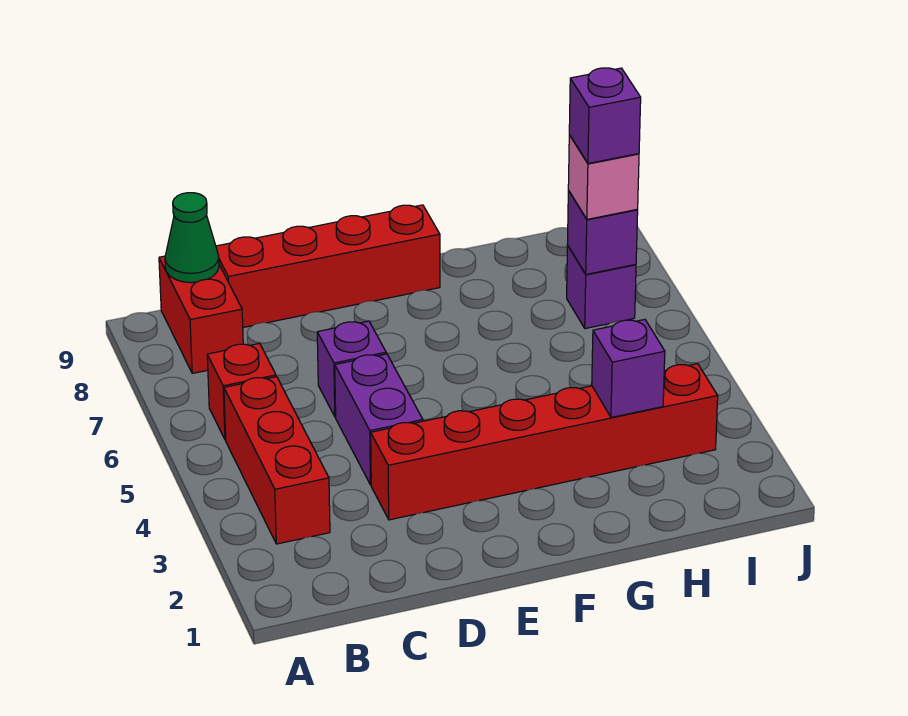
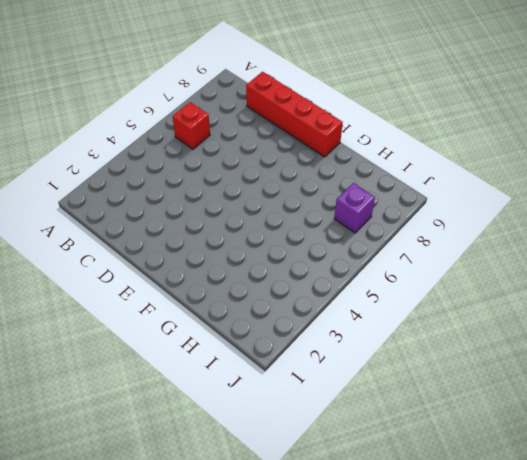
none -> red 1x3 brick [224,377,330,544]
none -> red 1x2 brick [159,256,243,373]
none -> red 1x6 brick [371,364,718,520]

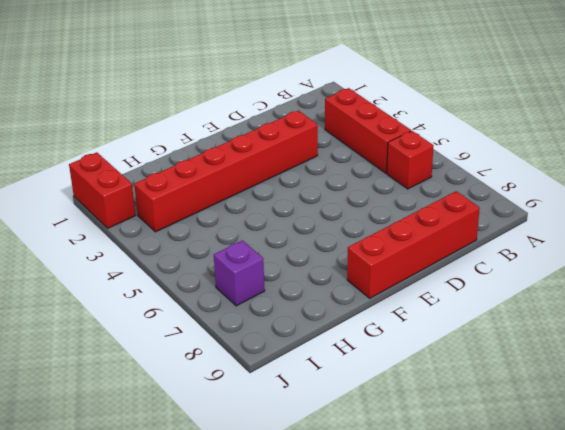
red 1x2 brick [69,152,136,228] -> red 1x2 brick moved to [159,256,243,373]
none -> purple 1x2 brick [335,354,423,485]
none -> purple 1x1 brick [317,321,386,417]
none -> green 1x1 cone [165,193,219,283]

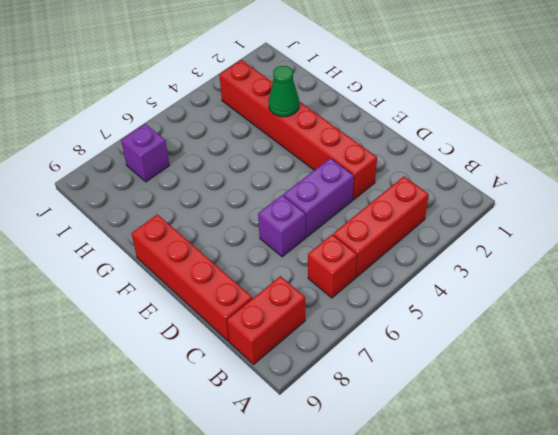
green 1x1 cone [269,66,299,117] -> green 1x1 cone moved to [165,193,219,283]
none -> purple 1x1 brick [592,320,665,417]
none -> purple 1x1 brick [567,191,638,274]
none -> pink 1x1 brick [568,135,639,219]

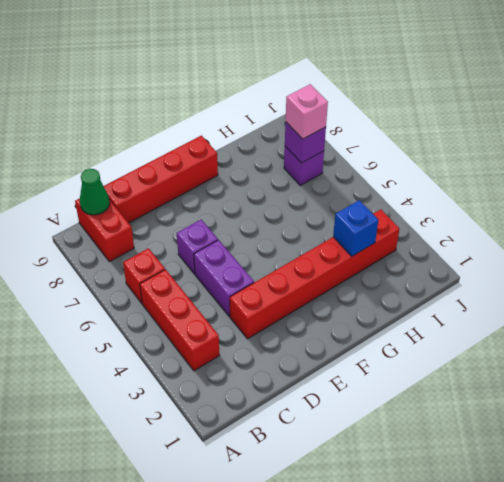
blue 1x1 brick [333,200,378,256] -> purple 1x1 brick [592,320,665,417]
none -> purple 1x1 brick [569,68,641,164]

